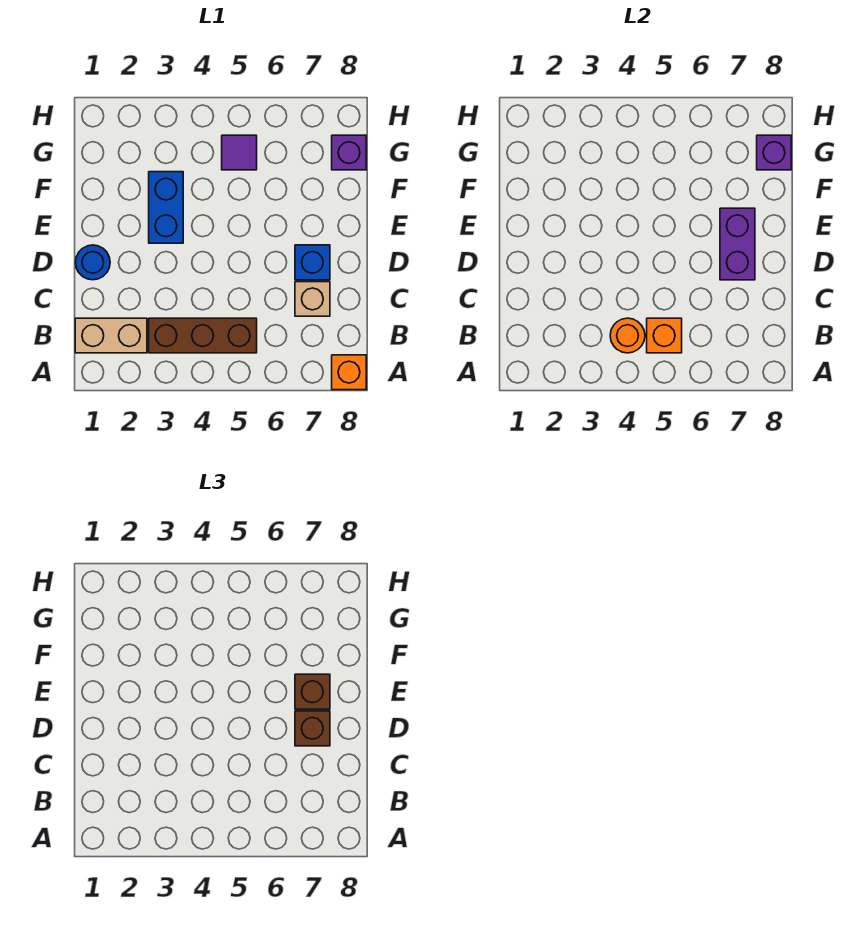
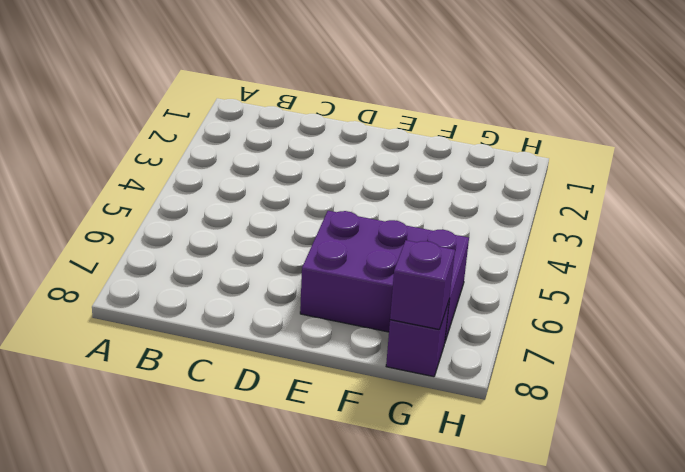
purple 2x3 brick [300,211,469,341] -> none
none -> orange 1x1 brick [332,355,366,390]
none -> tan 1x2 brick [75,318,147,353]
none -> brown 1x3 brick [149,318,257,353]

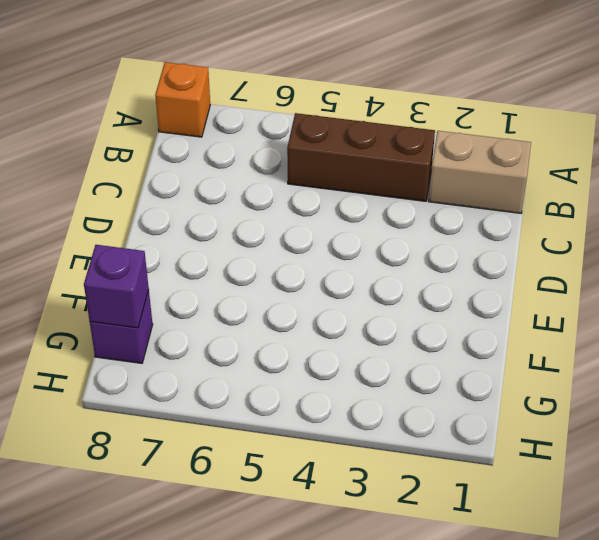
none -> tan 1x1 brick [295,282,330,316]
none -> blue 1x1 round brick [75,245,110,280]
none -> blue 1x1 brick [295,245,330,280]

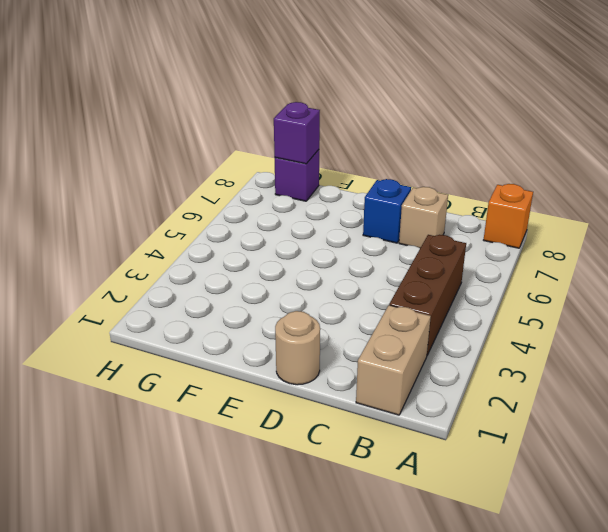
tan 1x1 round brick [275,311,320,385] -> blue 1x1 round brick [75,245,110,280]
none -> blue 1x2 brick [149,172,183,243]
none -> purple 1x1 tile [222,135,257,170]
none -> orange 1x1 round brick [610,318,645,353]

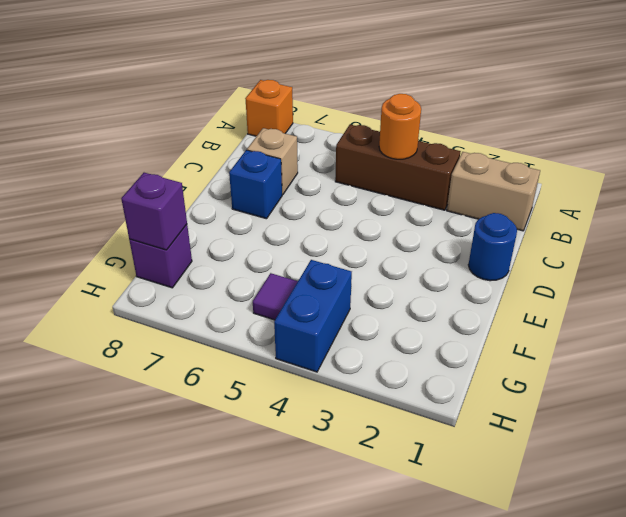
blue 1x2 brick [274,260,352,372] -> blue 1x2 brick moved to [149,172,183,243]
none -> orange 1x1 brick [647,318,682,353]
none -> purple 1x2 brick [720,208,755,280]
none -> brown 1x1 brick [295,711,330,746]

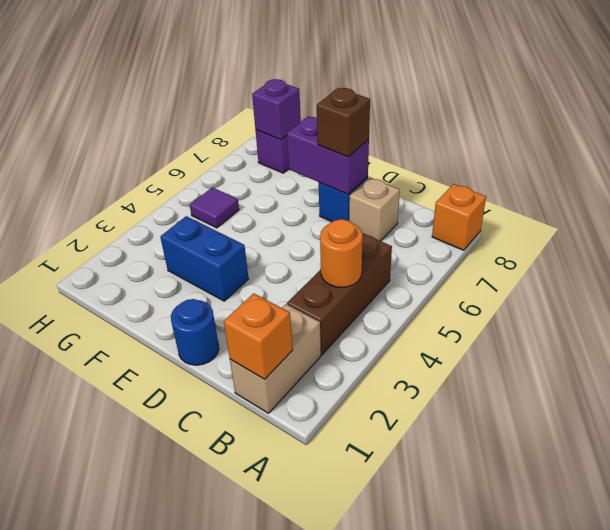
orange 1x1 brick [224,293,293,379] -> orange 1x1 brick moved to [647,318,682,353]
none -> brown 1x1 brick [295,674,330,709]

